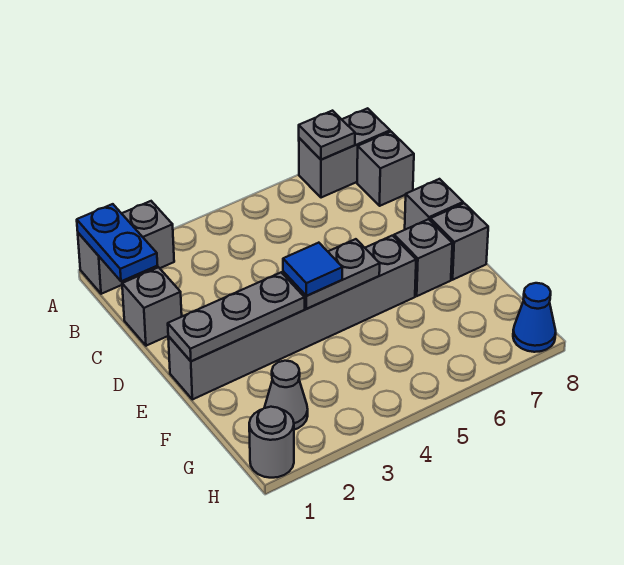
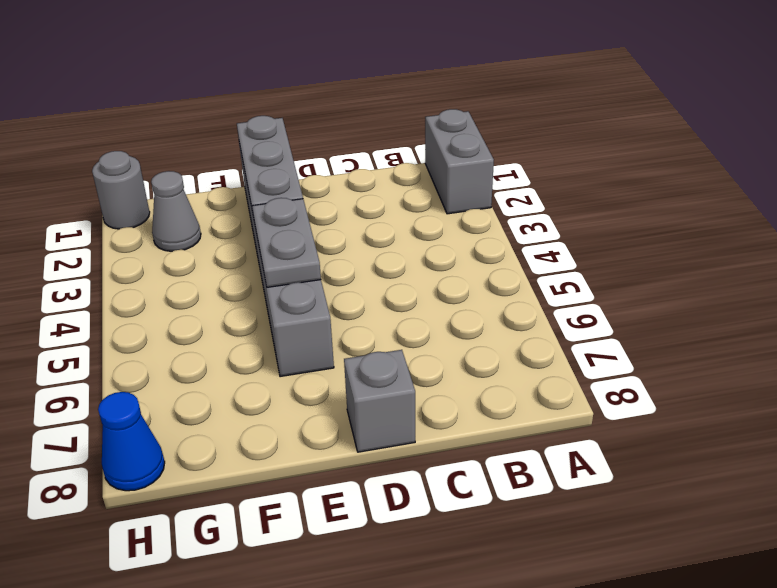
none -> grey 1x2 brick [299,108,390,198]
none -> grey 1x1 brick [357,132,414,206]
none -> grey 1x1 brick [122,267,182,346]

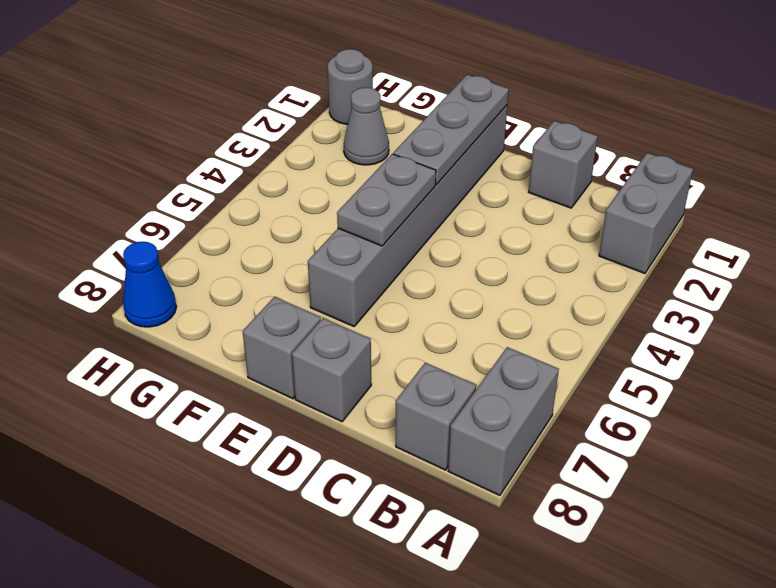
none -> grey 1x1 brick [394,219,452,296]
none -> blue 1x2 plate [77,204,157,281]
none -> grey 1x1 plate [299,111,355,160]

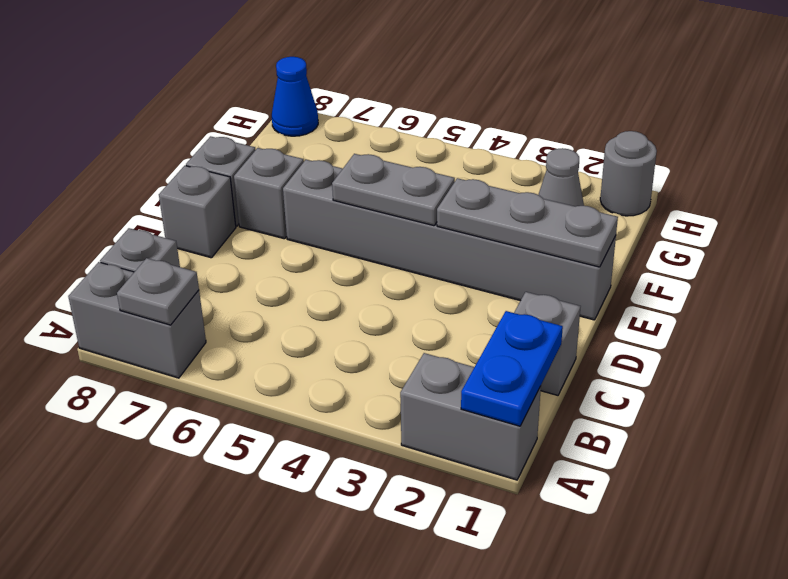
none -> blue 1x1 tile [283,243,342,296]

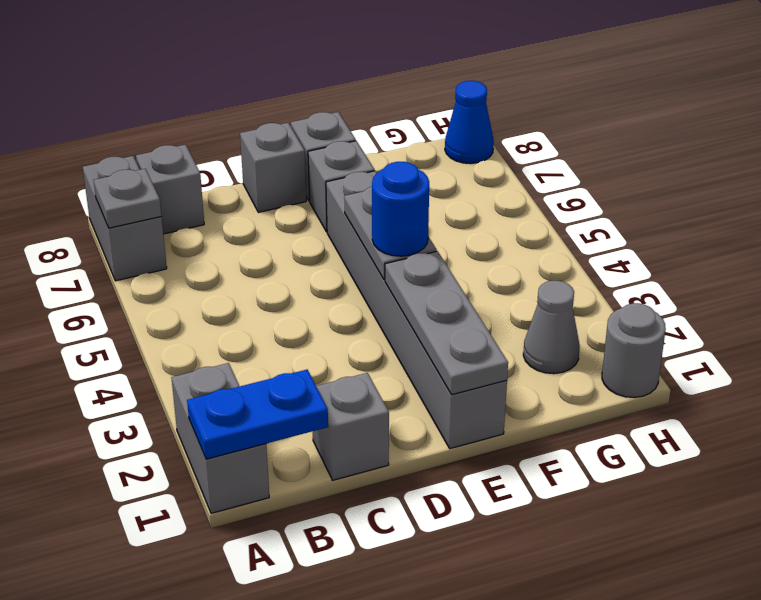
blue 1x1 round brick [372,162,429,256] -> blue 1x1 tile [283,243,342,296]

